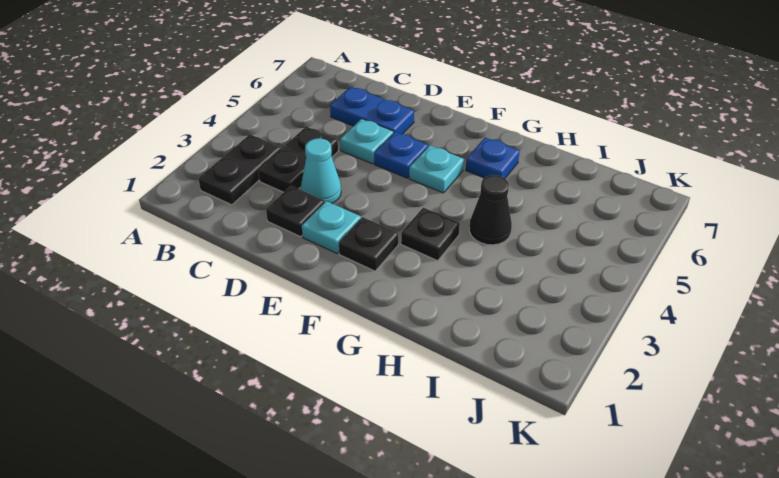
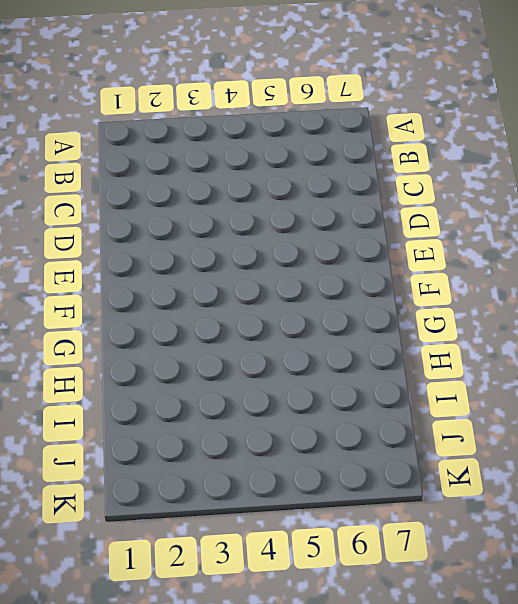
none -> black 1x2 plate [198,135,281,205]
none -> black 1x2 plate [258,127,338,192]
none -> blue 1x2 plate [330,87,414,134]

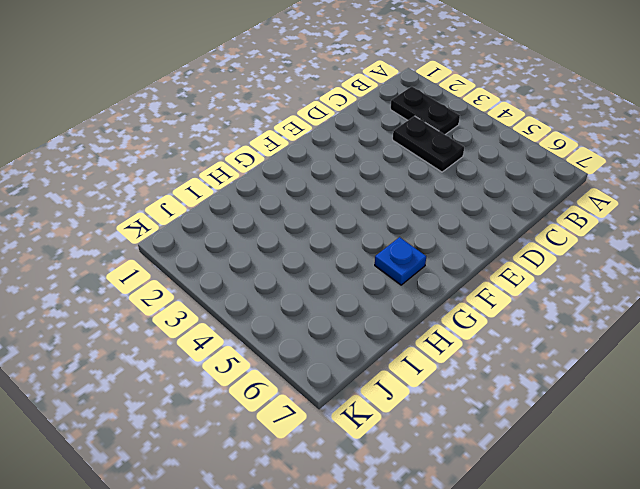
none -> blue 1x2 plate [330,87,414,134]
none -> black 1x1 plate [266,186,324,237]
none -> cyan 1x1 cone [301,138,341,203]

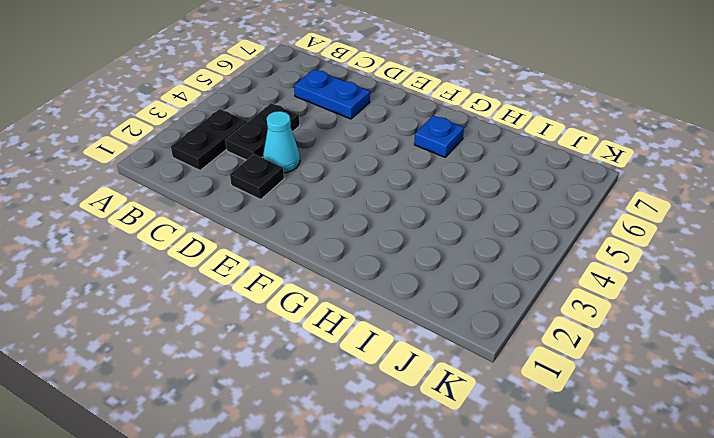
none -> cyan 1x1 plate [340,119,393,164]
none -> cyan 1x1 plate [302,201,361,253]
none -> blue 1x1 plate [374,132,428,178]

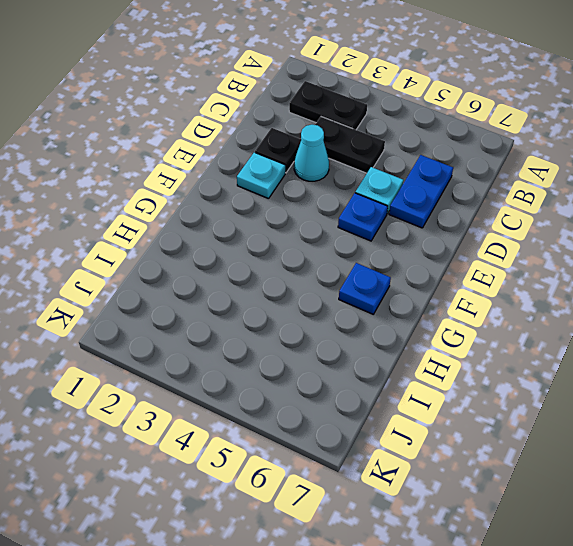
none -> black 1x1 plate [339,217,398,271]
none -> cyan 1x1 plate [409,146,464,193]
none -> black 1x1 plate [401,208,460,261]

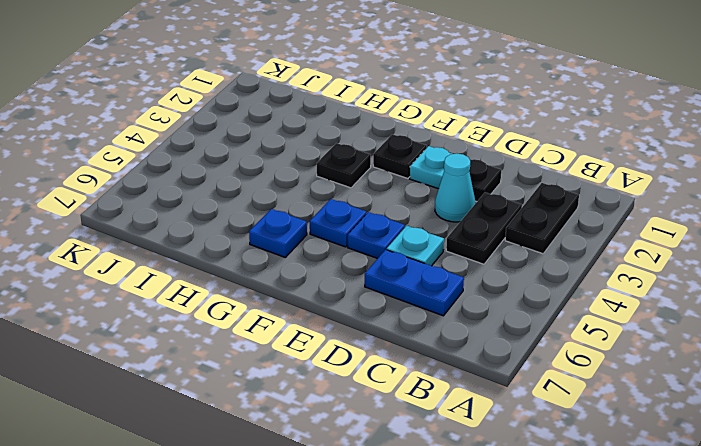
blue 1x1 plate [310,199,366,247] -> cyan 1x1 plate [409,146,464,193]
none -> black 1x1 cone [469,175,512,245]

